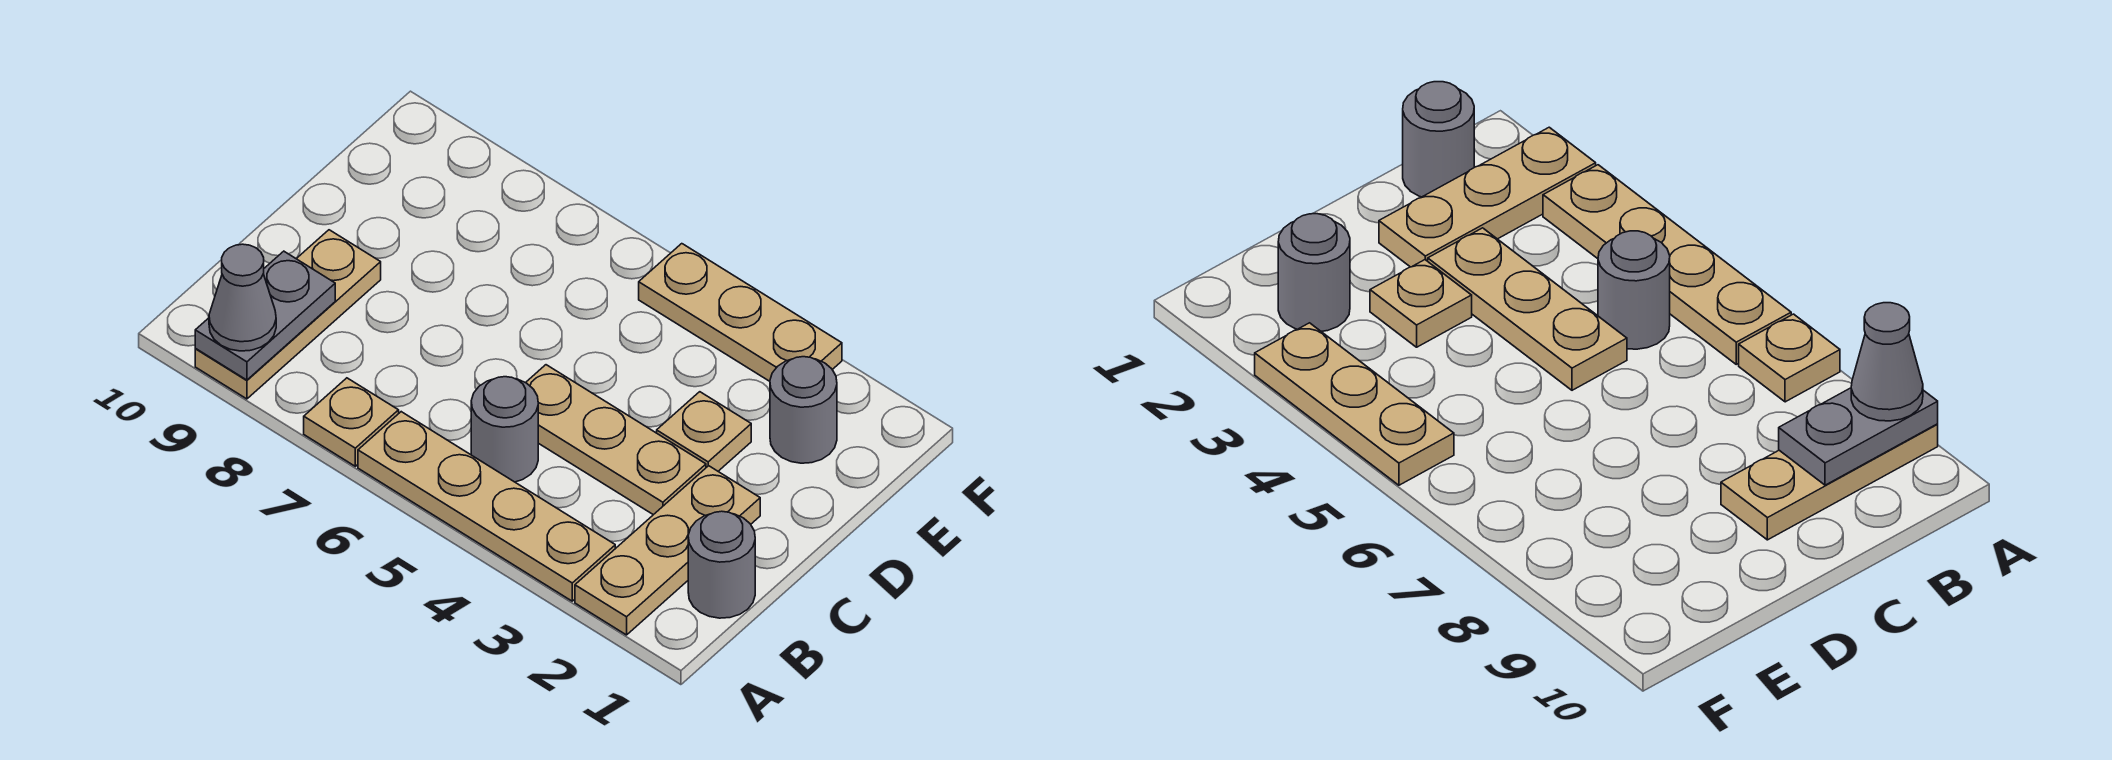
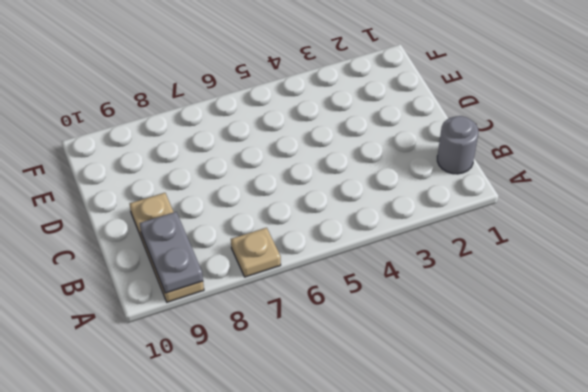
none -> tan 1x3 plate [575,466,760,635]
none -> tan 1x4 plate [358,412,615,601]
none -> grey 1x1 round brick [471,377,538,482]

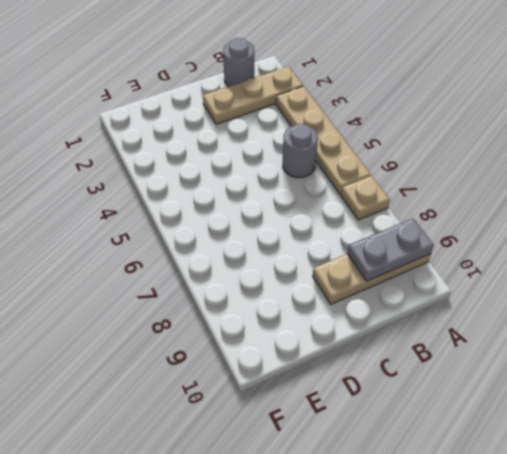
none -> tan 1x3 plate [526,365,706,515]
none -> tan 1x1 plate [657,392,751,471]
none -> grey 1x1 round brick [770,357,837,463]

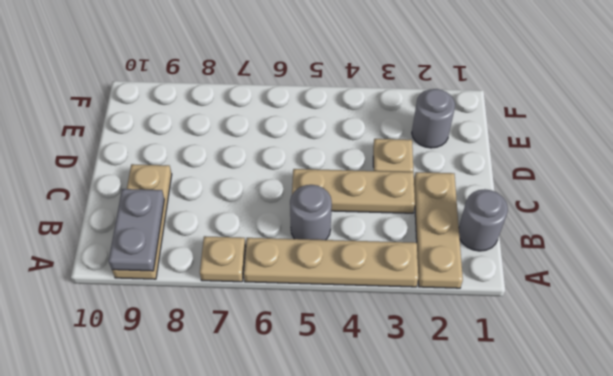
none -> tan 1x3 plate [639,244,842,381]
none -> grey 1x1 cone [209,244,276,351]

